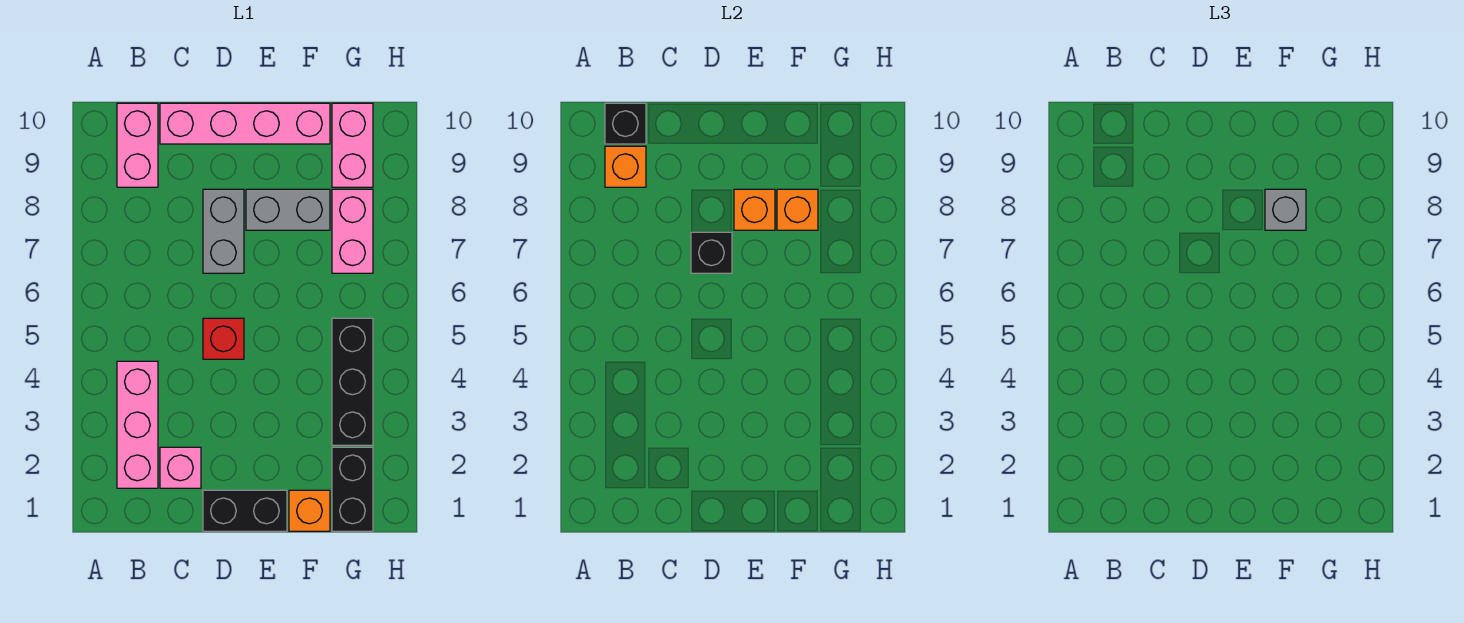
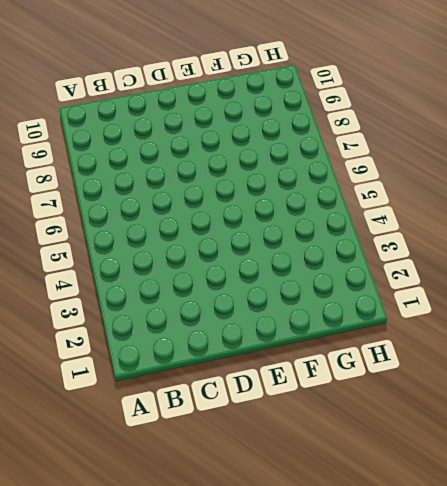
none -> pink 1x3 brick [117,361,158,488]
none -> pink 1x2 brick [117,103,158,187]
none -> pink 1x1 brick [160,447,201,488]

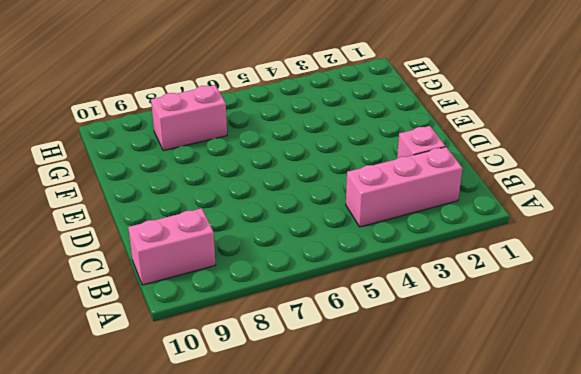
none -> pink 1x4 brick [160,103,330,144]
none -> black 1x2 brick [203,490,287,531]
none -> red 1x1 brick [203,318,244,359]

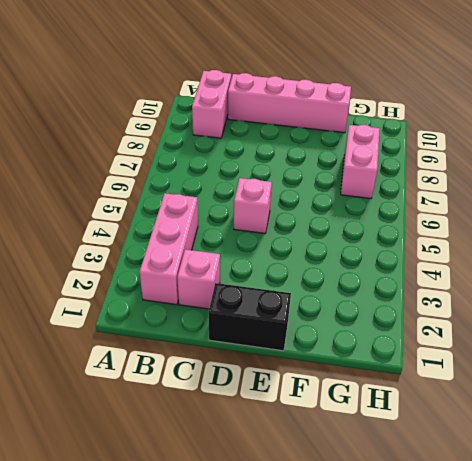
pink 1x1 brick [234,178,272,233] -> red 1x1 brick [203,318,244,359]
none -> grey 1x2 brick [203,189,244,273]
none -> grey 1x2 brick [246,189,330,230]
none -> orange 1x1 brick [289,490,330,531]

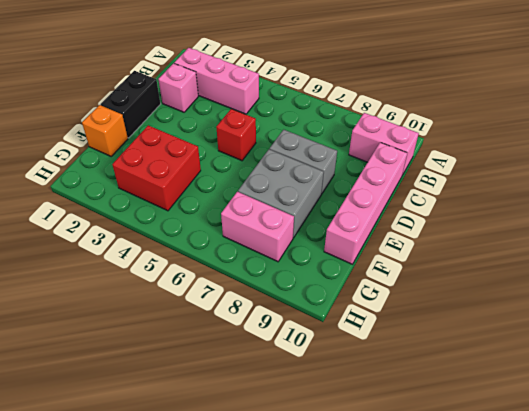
grey 2x2 brick [238,149,324,238] -> grey 1x2 brick [246,189,330,230]
red 2x2 brick [112,125,201,211] -> black 1x3 brick [332,318,373,445]
none -> black 1x2 brick [332,447,373,531]
none -> pink 1x2 brick [332,103,373,187]
none -> orange 1x1 brick [605,146,646,187]

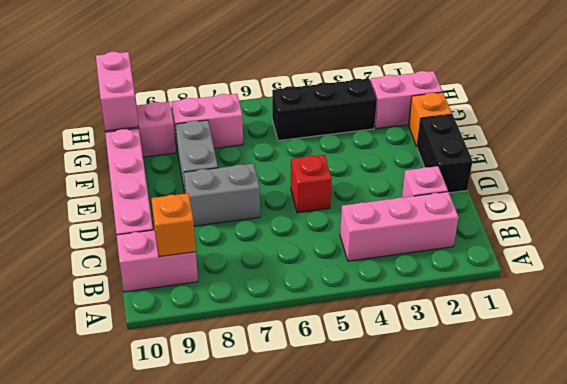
pink 1x2 brick [371,71,442,129] -> black 1x2 brick [332,447,373,531]
pink 1x2 brick [96,52,139,131] -> none
none -> black 1x1 brick [605,103,646,144]
none -> black 1x1 brick [691,232,732,273]
none -> orange 1x1 brick [734,189,775,230]

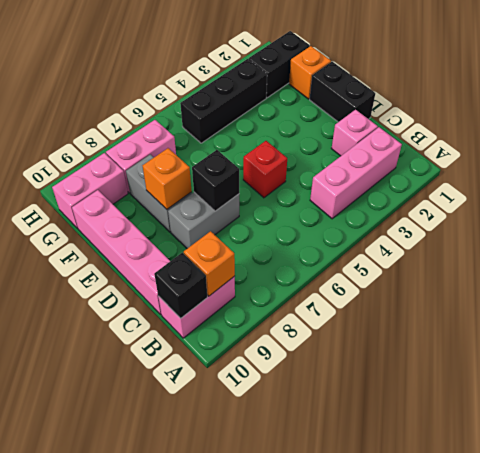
none -> orange 1x1 brick [777,189,818,230]
none -> grey 1x1 brick [1265,189,1306,230]

